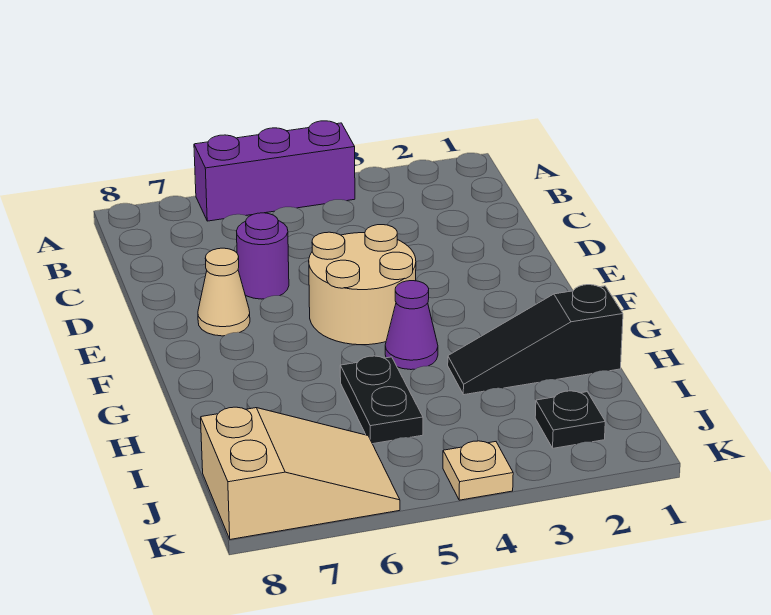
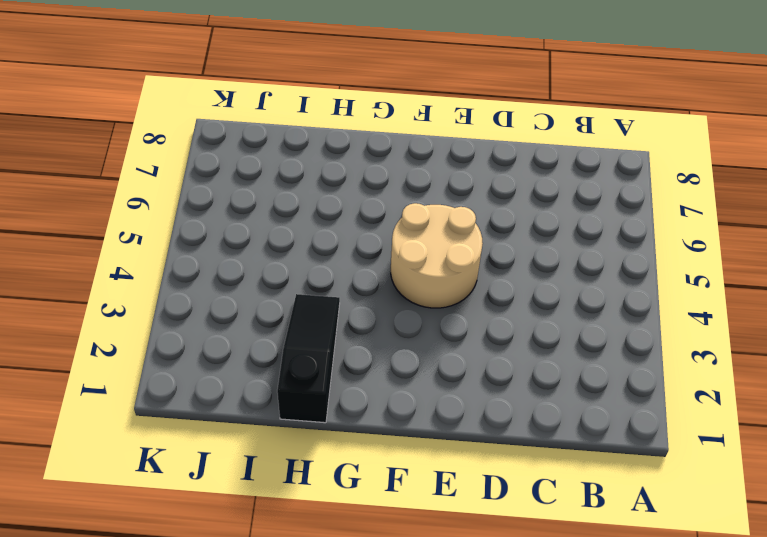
none -> purple 1x3 brick [194,121,355,221]
none -> purple 1x1 round brick [237,213,289,299]

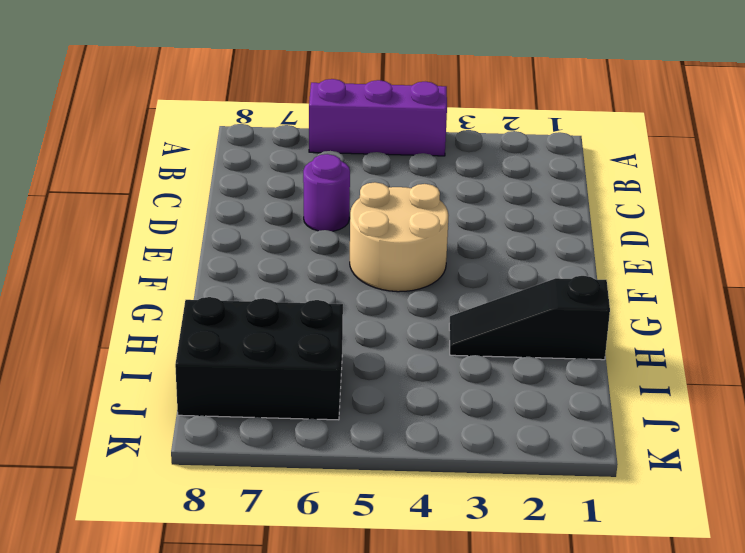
black 2x3 brick [175,297,343,420] -> tan 2x3 slope [201,407,400,539]
none -> tan 1x1 cone [198,248,250,336]
none -> purple 1x1 cone [385,281,438,370]

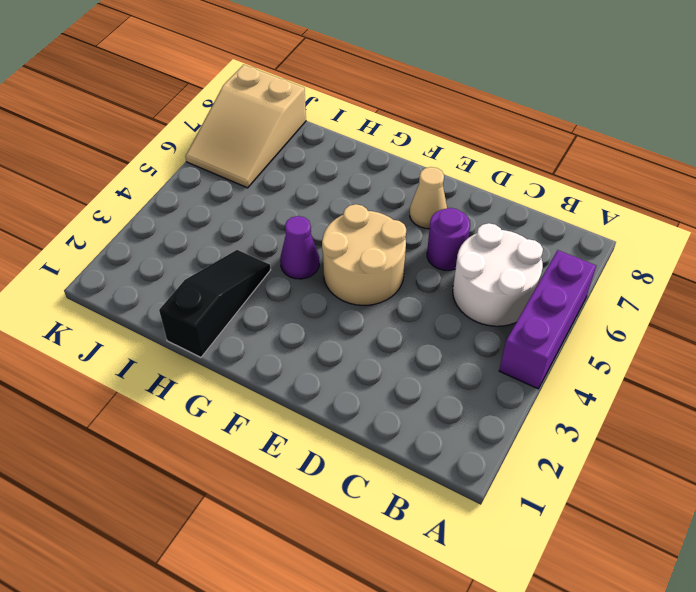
white 2x2 round brick [453,223,543,326] -> none
none -> black 1x2 plate [340,356,423,444]
none -> black 1x1 plate [535,391,605,448]

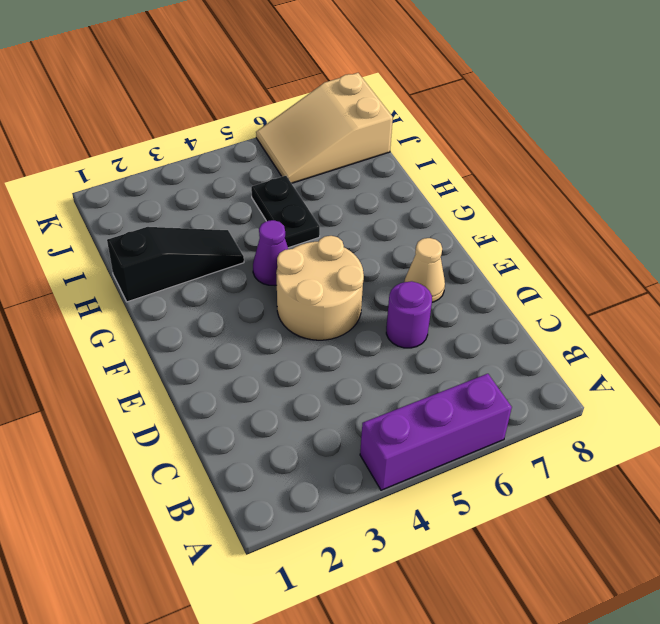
none -> black 1x1 plate [535,391,605,448]
none -> tan 1x1 plate [443,441,513,500]

